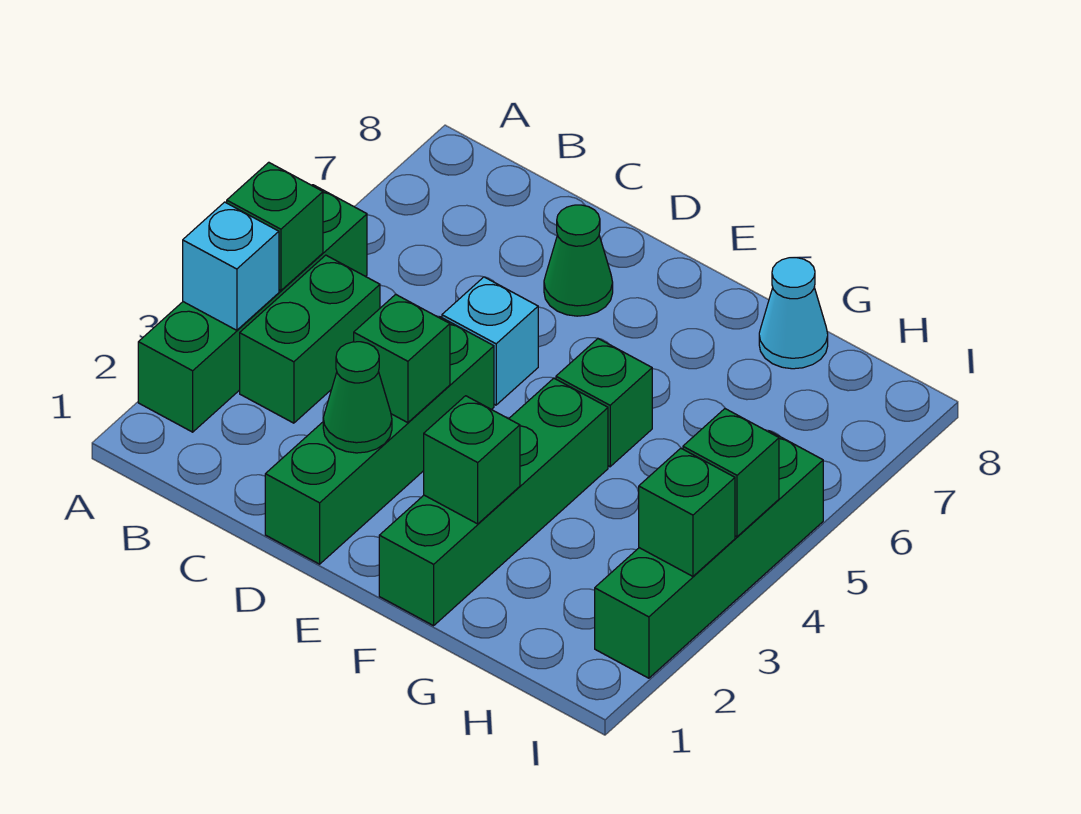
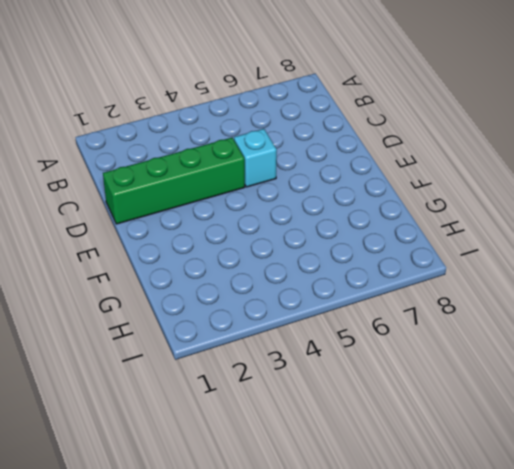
none -> green 1x4 brick [138,185,367,432]
none -> green 1x2 brick [240,255,380,423]
none -> green 1x1 cone [544,205,613,316]

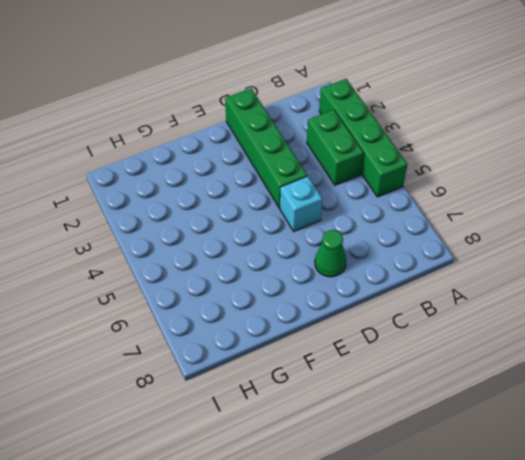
none -> green 1x4 brick [379,378,608,626]
none -> green 1x1 brick [556,339,652,467]
none -> cyan 1x1 cone [759,258,828,369]

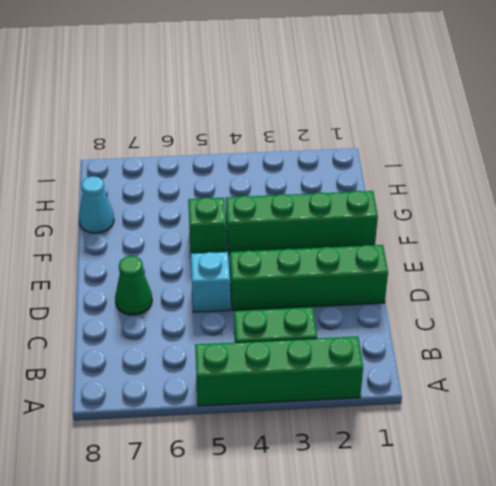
none -> green 1x4 brick [595,431,823,678]
none -> cyan 1x1 brick [183,202,279,330]
none -> green 1x1 brick [227,162,323,291]

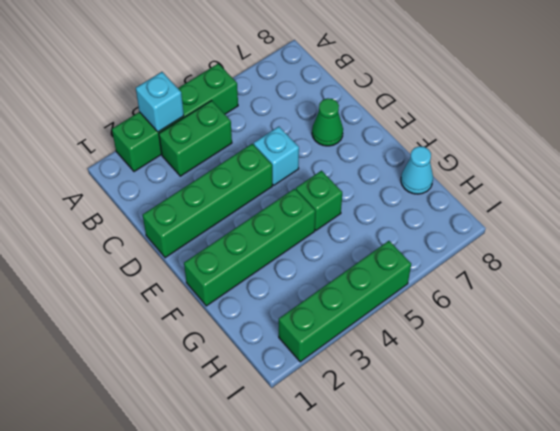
none -> green 1x1 brick [227,162,323,291]
none -> green 1x1 cone [323,342,392,453]
none -> green 1x1 brick [354,294,450,423]

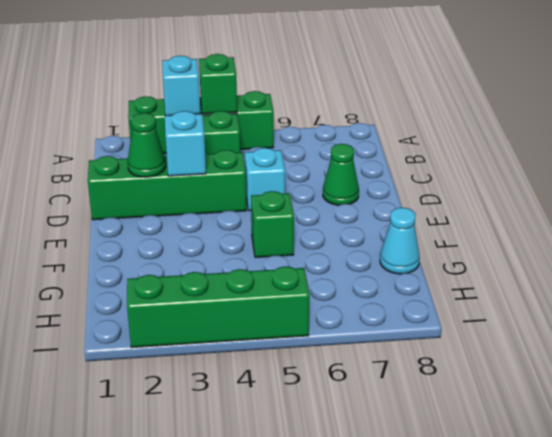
cyan 1x1 brick [165,111,206,176] -> green 1x1 brick [354,294,450,423]
none -> green 1x4 brick [379,378,608,626]
none -> green 1x1 brick [424,396,520,524]
none -> green 1x1 brick [639,448,735,576]

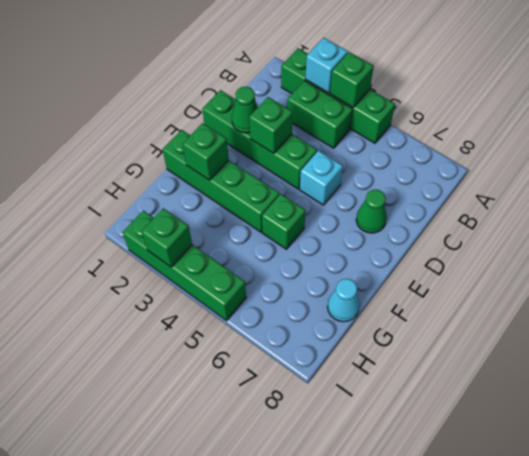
none -> green 1x1 brick [683,409,779,537]

